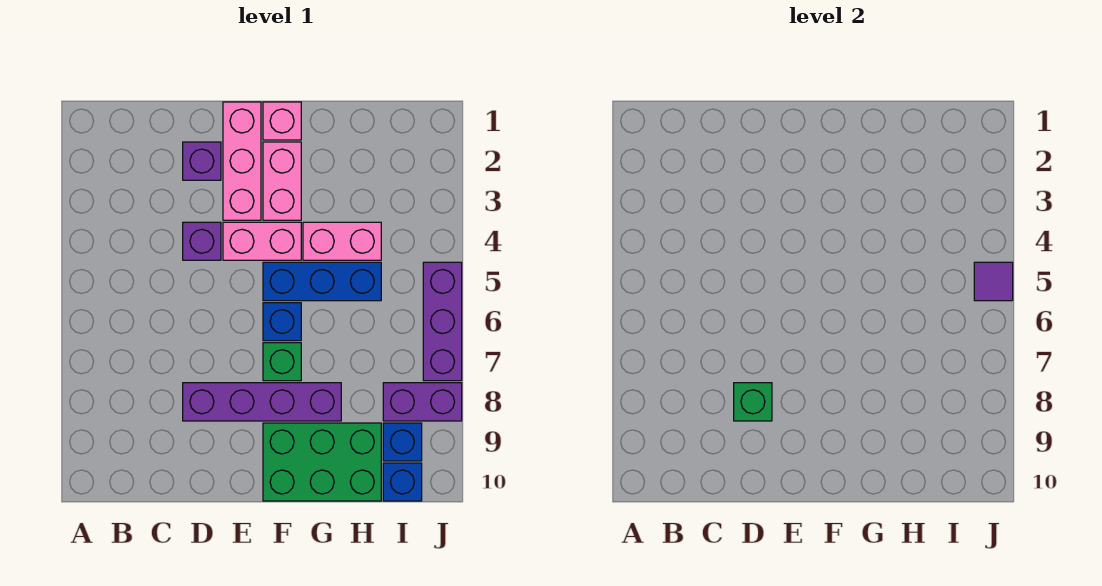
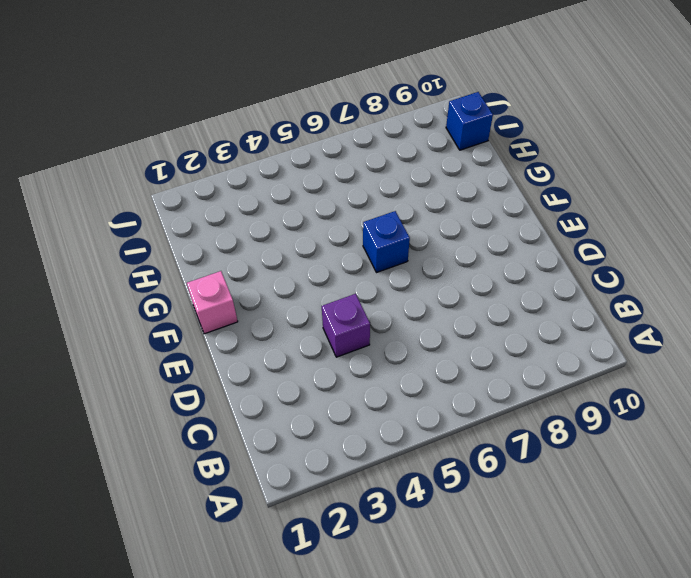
none -> purple 1x1 brick [183,142,221,180]
none -> purple 1x4 brick [183,383,341,421]
none -> pink 1x3 brick [223,102,261,220]

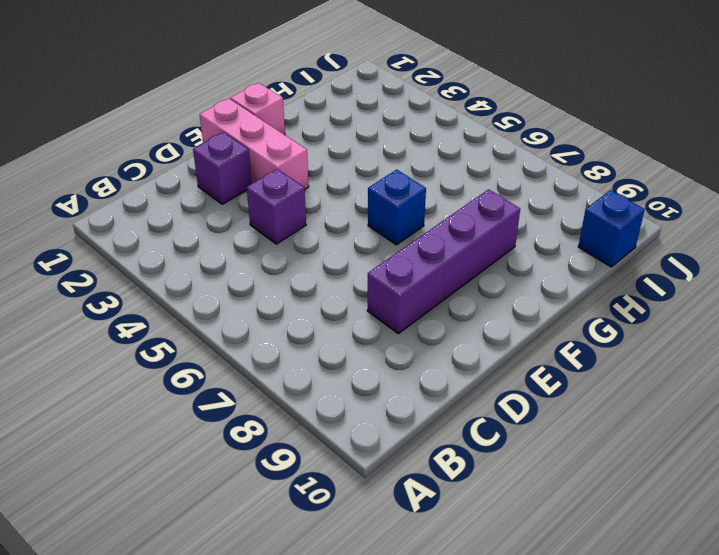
none -> pink 1x2 brick [223,222,301,260]
none -> pink 1x2 brick [263,142,301,220]
none -> blue 1x3 brick [263,262,381,301]

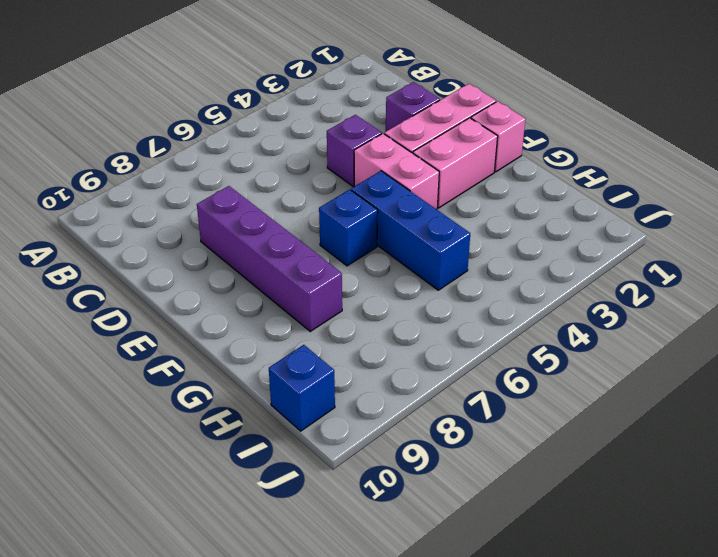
none -> green 1x1 brick [263,343,301,381]
none -> green 2x3 brick [263,423,381,501]
none -> pink 1x2 brick [303,222,381,260]

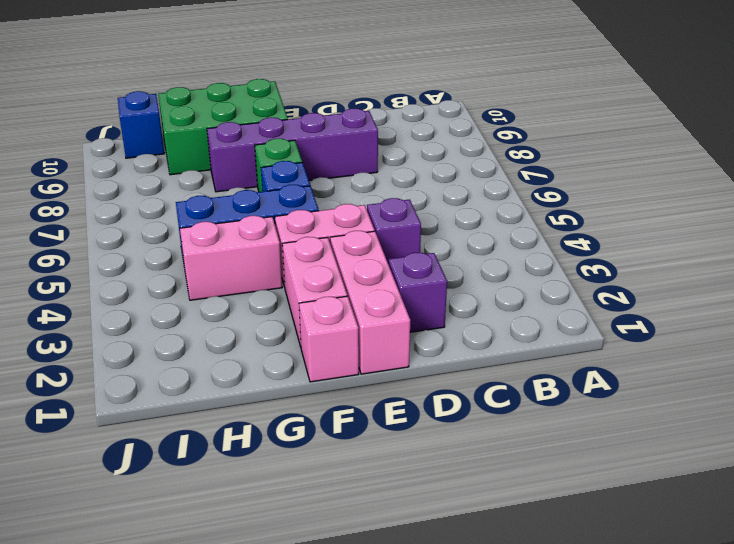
none -> purple 1x2 brick [383,383,462,421]
none -> blue 1x1 brick [383,423,422,461]
none -> purple 1x3 brick [423,262,462,381]

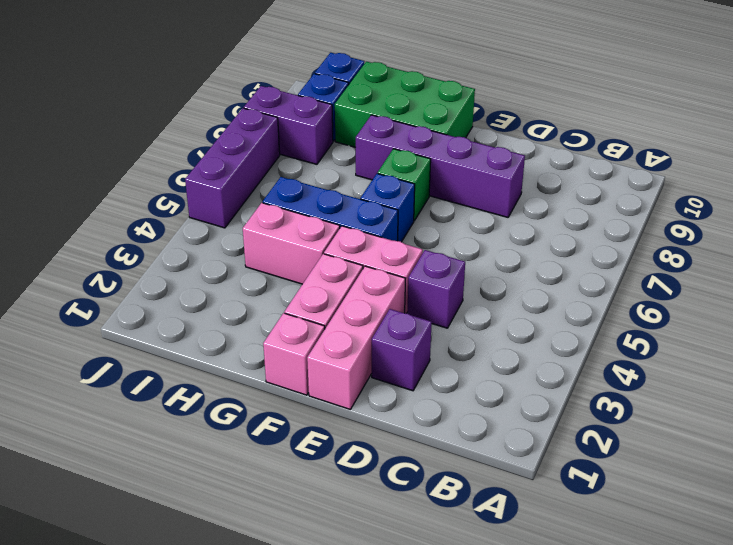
none -> green 1x1 brick [734,383,772,421]
none -> purple 1x1 tile [974,262,1013,301]

